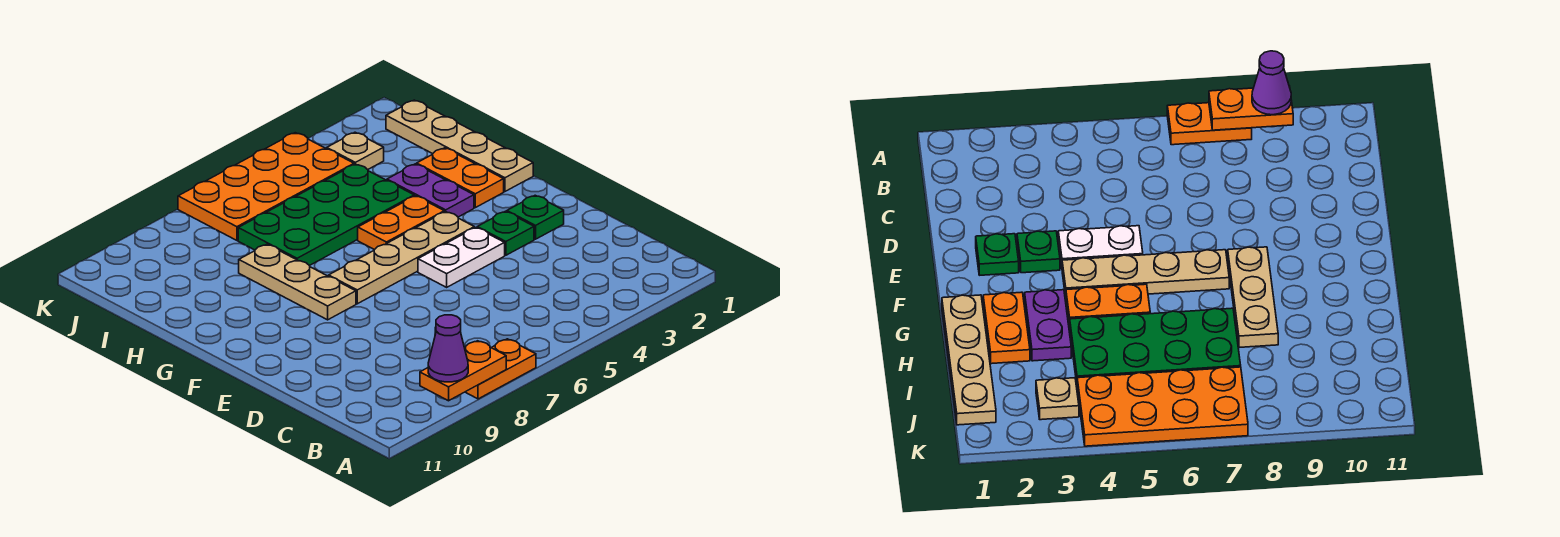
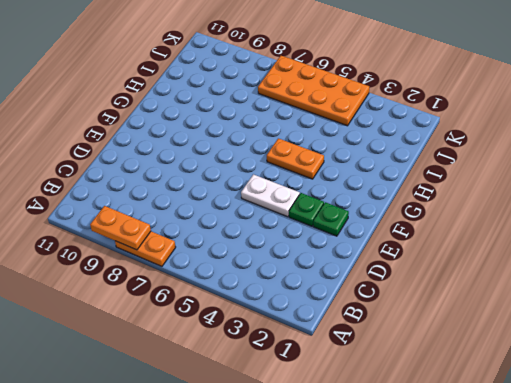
none -> tan 1x4 plate [329,212,474,304]
none -> tan 1x3 plate [239,244,356,320]
none -> tan 1x4 plate [386,100,533,191]

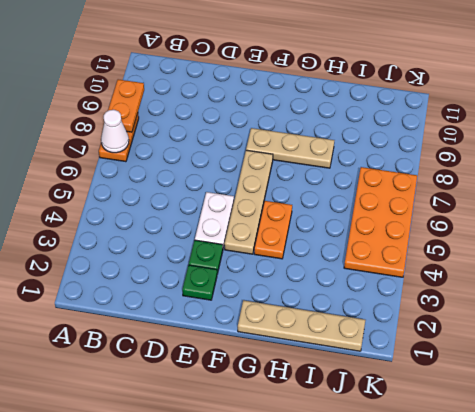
white 1x1 cone [101,110,129,153] -> none
none -> orange 1x2 plate [417,148,504,208]
none -> purple 1x2 plate [387,164,474,217]
none -> green 2x4 plate [238,164,414,266]

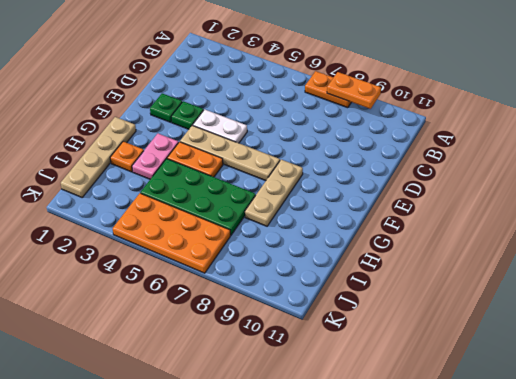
pink 1x2 plate [132,134,179,179] -> purple 1x2 plate [387,164,474,217]
orange 1x1 plate [110,141,144,172] -> orange 1x2 plate [417,148,504,208]
none -> tan 1x1 plate [327,132,384,170]
none -> purple 1x1 cone [428,315,468,382]

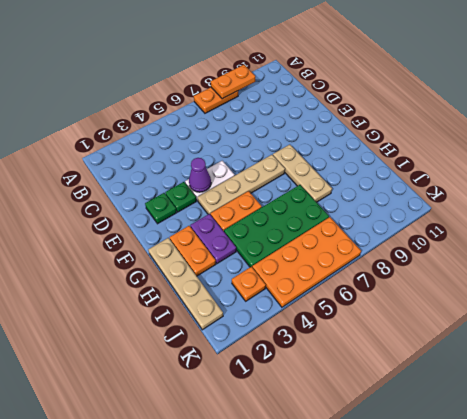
purple 1x1 cone [189,158,211,192] -> purple 1x1 cone moved to [428,315,468,382]
orange 1x1 plate [232,266,266,301] -> tan 1x1 plate [327,132,384,170]

